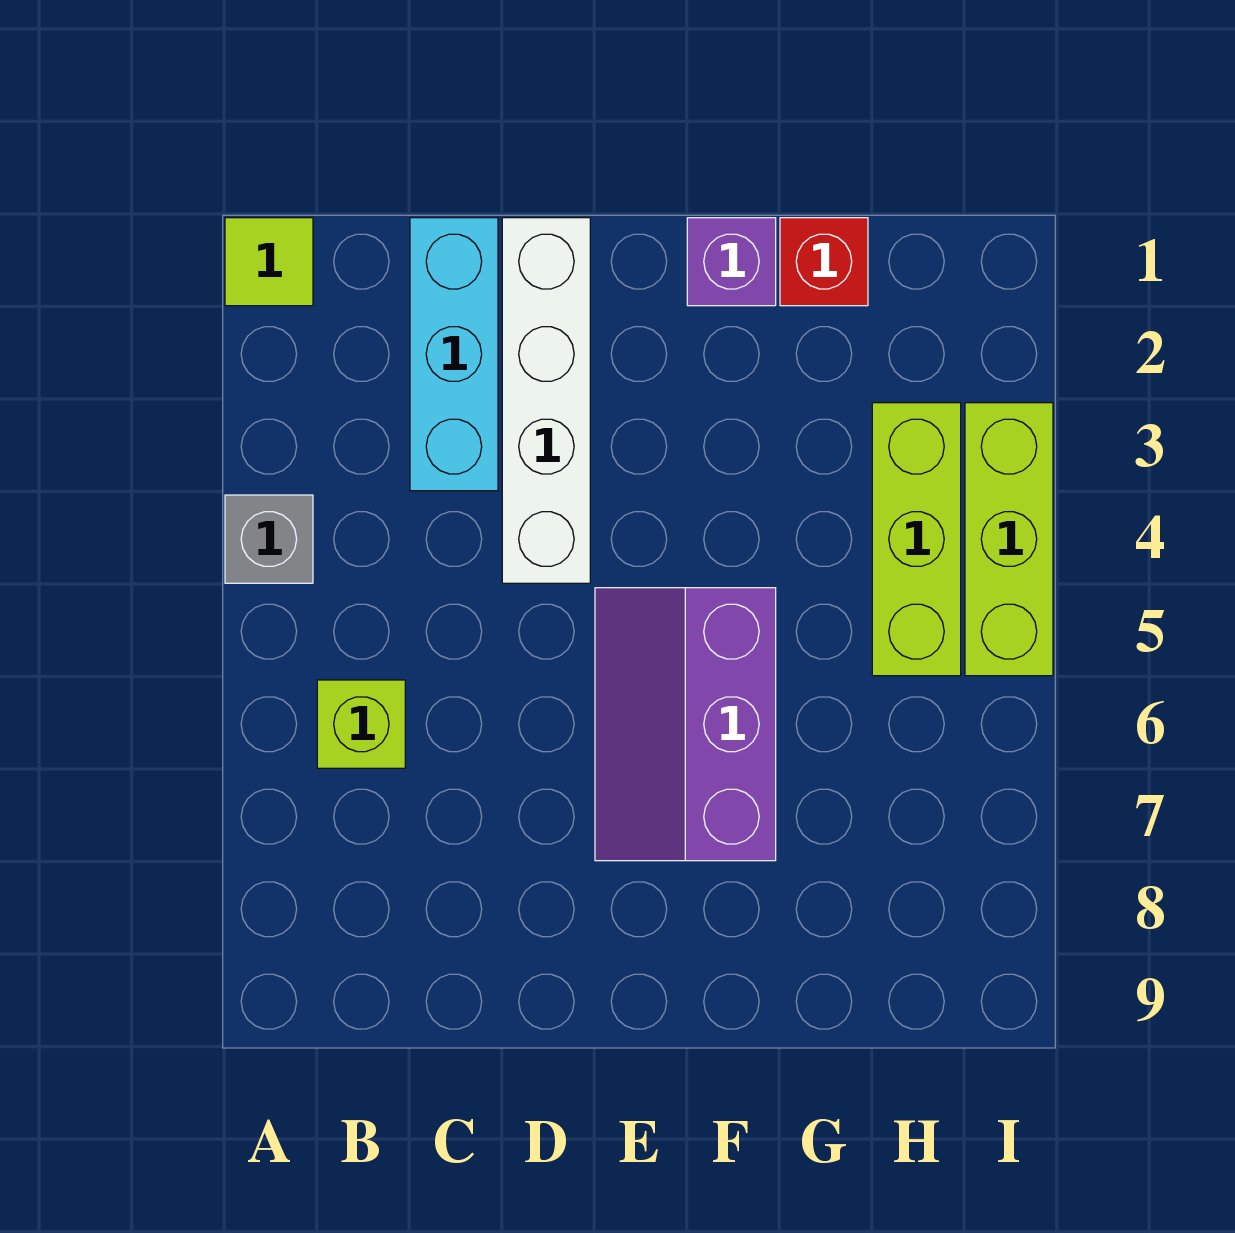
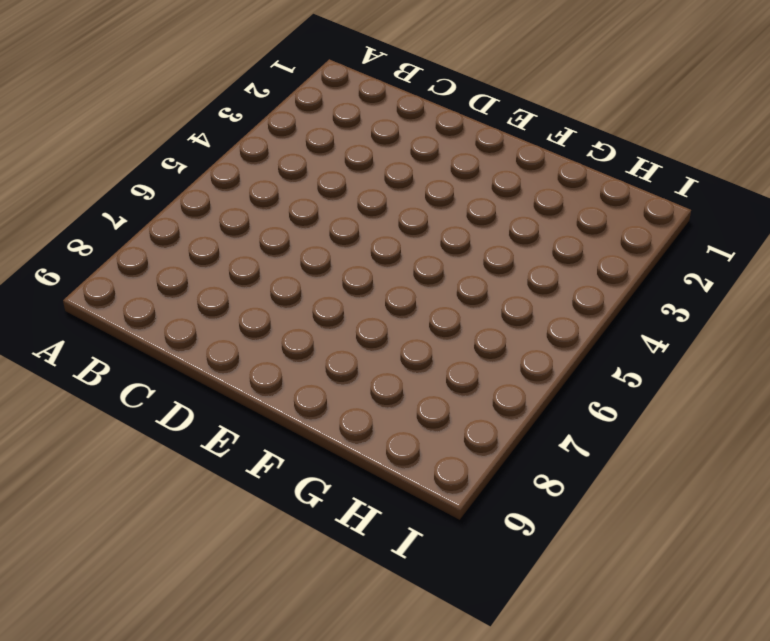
none -> lime 1x1 tile [225,218,313,306]
none -> grey 1x1 brick [225,495,313,583]

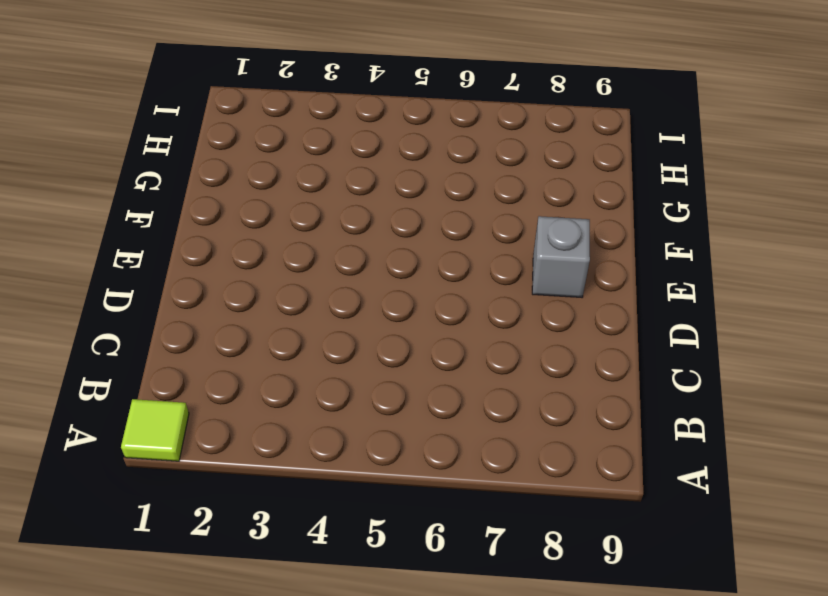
grey 1x1 brick [532,216,590,297] -> grey 1x1 brick moved to [225,495,313,583]
none -> lime 1x1 brick [317,680,405,768]
none -> cyan 1x3 brick [410,218,498,491]

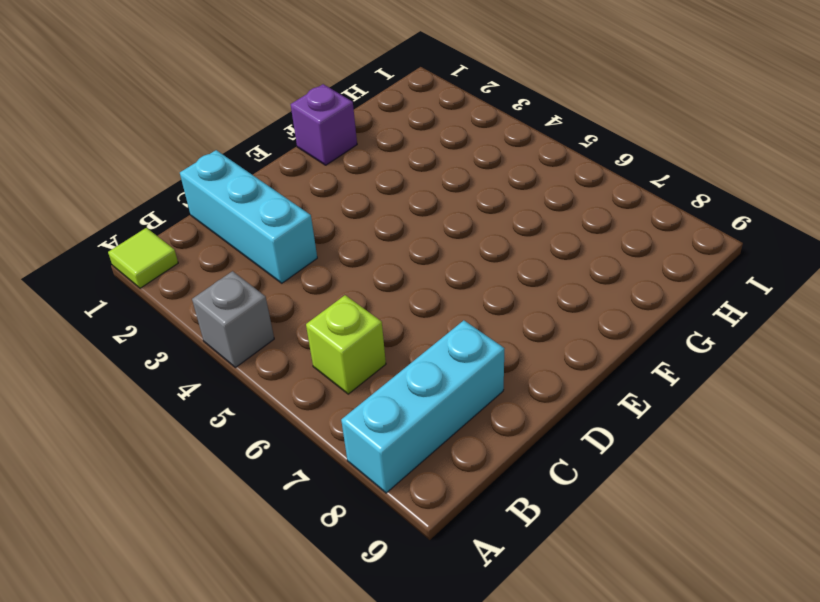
cyan 1x3 brick [341,320,505,493] -> none
none -> white 1x4 brick [502,218,590,583]
none -> purple 2x3 slope [595,588,776,861]

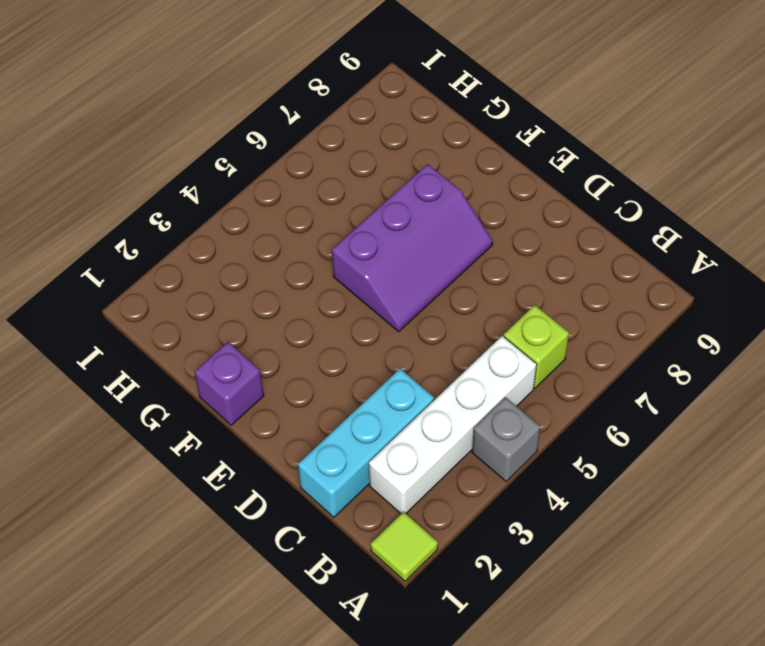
white 1x4 brick [369,336,537,514] -> white 1x4 brick moved to [502,218,590,583]
none -> red 1x1 brick [780,218,868,306]
none -> lime 1x3 brick [872,403,961,676]

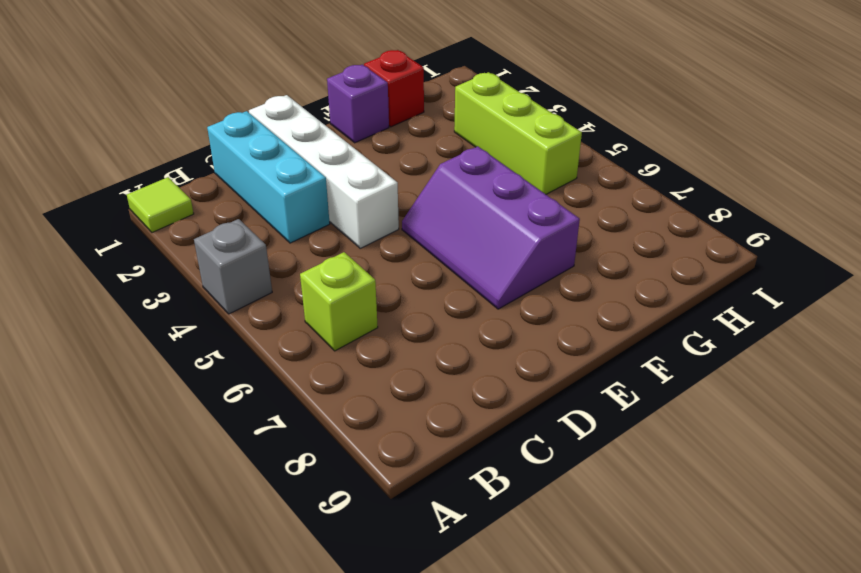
none -> lime 1x3 brick [965,403,1053,676]

